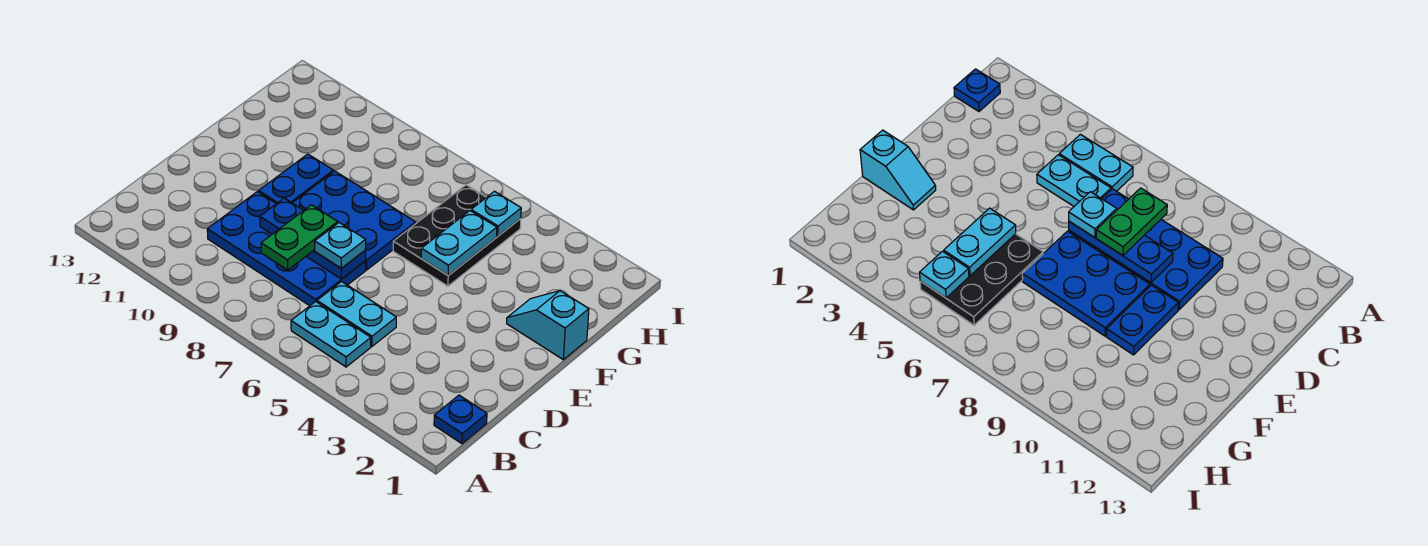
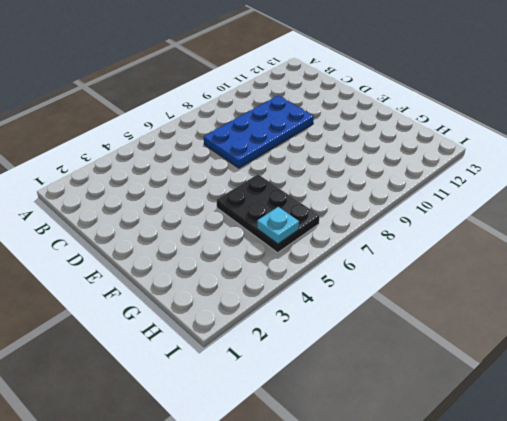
none -> blue 1x1 plate [434,395,487,444]
none -> cyan 1x2 plate [291,302,371,367]
none -> cyan 1x2 plate [317,282,396,346]

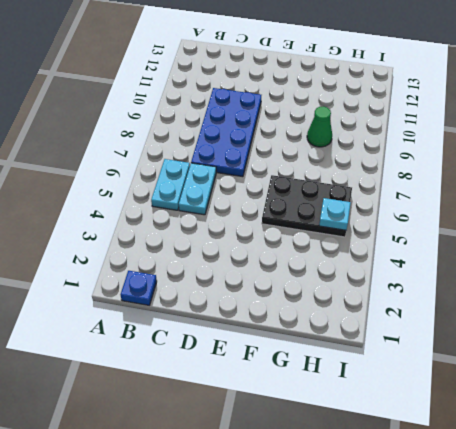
green 1x1 cone [307,106,332,147] -> none
none -> blue 2x3 plate [293,171,416,270]
none -> blue 1x2 plate [259,154,333,204]
none -> cyan 1x2 slope [507,291,589,360]

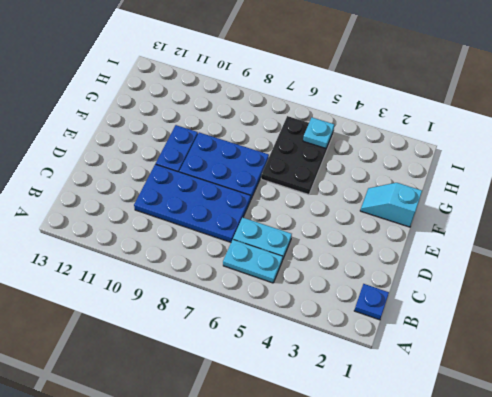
none -> blue 1x3 plate [260,198,366,279]
none -> cyan 1x2 plate [421,211,497,276]
none -> green 1x2 plate [261,205,338,270]

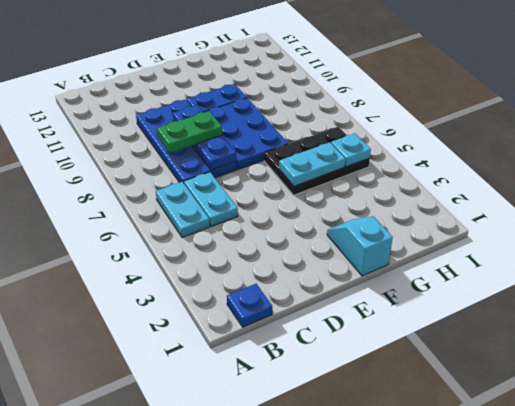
none -> cyan 1x1 plate [315,223,366,268]

